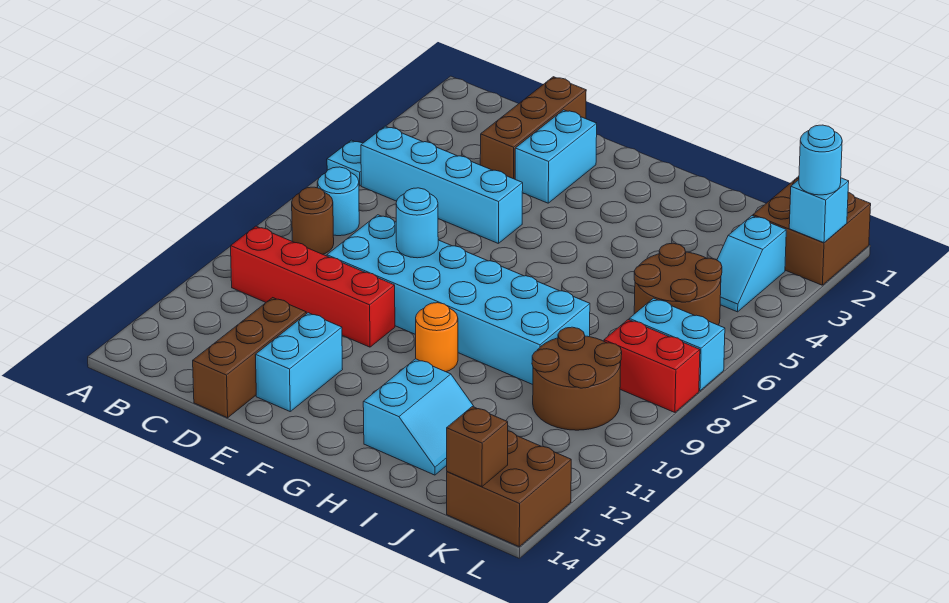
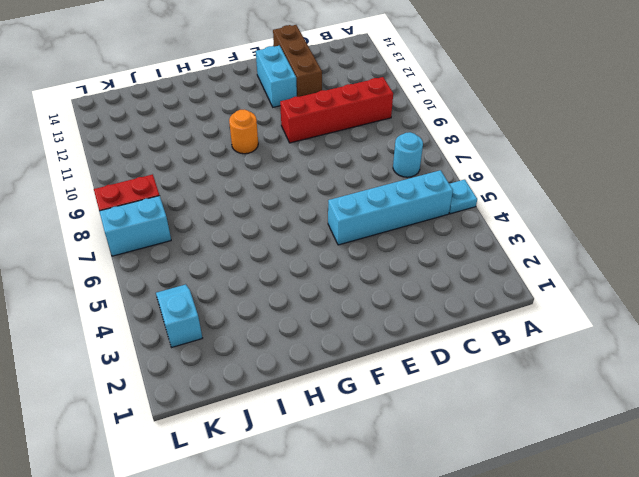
none -> brown 1x1 round brick [292,187,334,254]
none -> brown 1x3 brick [480,77,586,179]
none -> cyan 2x6 brick [327,215,590,385]

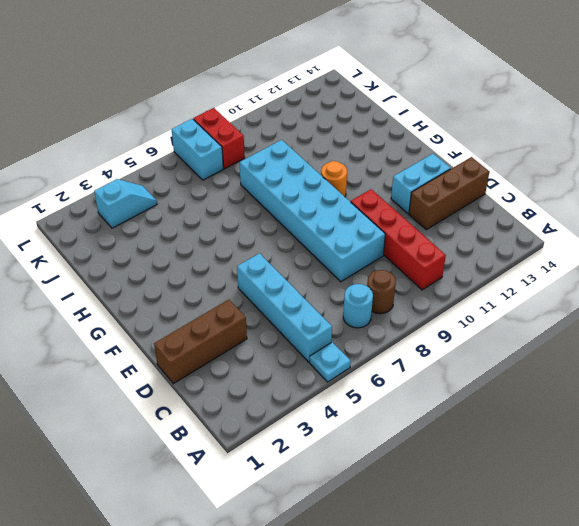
none -> cyan 1x2 brick [515,110,597,203]
none -> cyan 2x2 slope [363,359,474,475]
none -> brown 2x2 round brick [634,243,722,325]

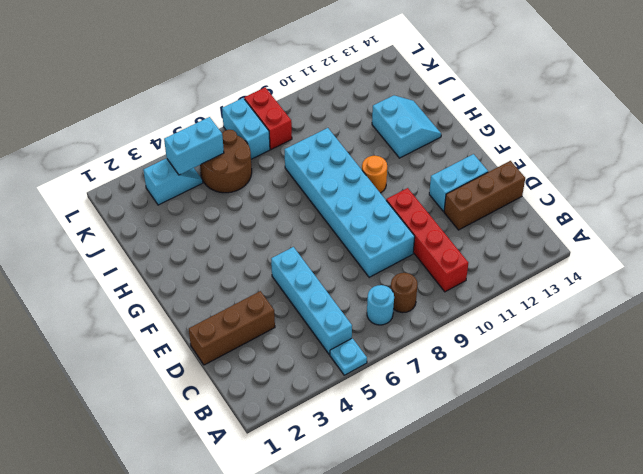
cyan 2x2 slope [372,95,441,158] -> cyan 2x2 slope turned to [363,359,474,475]
cyan 1x2 brick [164,117,224,175] -> cyan 1x2 brick moved to [515,110,597,203]
none -> brown 2x2 round brick [532,327,622,430]
none -> brown 2x2 brick [753,176,871,285]
none -> brown 2x2 brick [447,431,571,547]

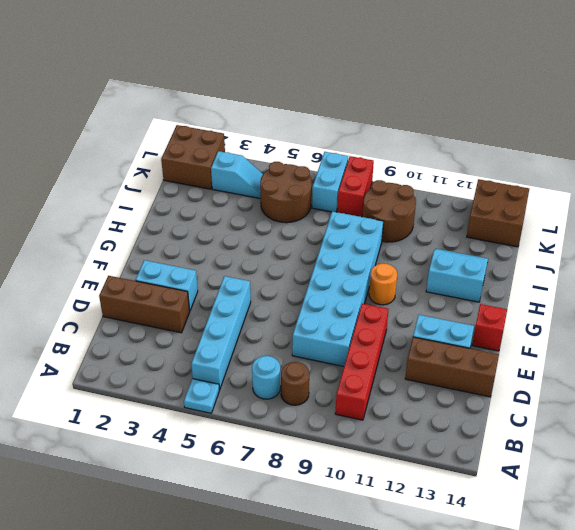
red 1x1 brick [472,304,507,351] -> none
none -> cyan 1x1 round brick [396,188,438,258]
none -> brown 1x1 brick [447,407,508,487]
none -> cyan 1x1 brick [789,178,849,243]

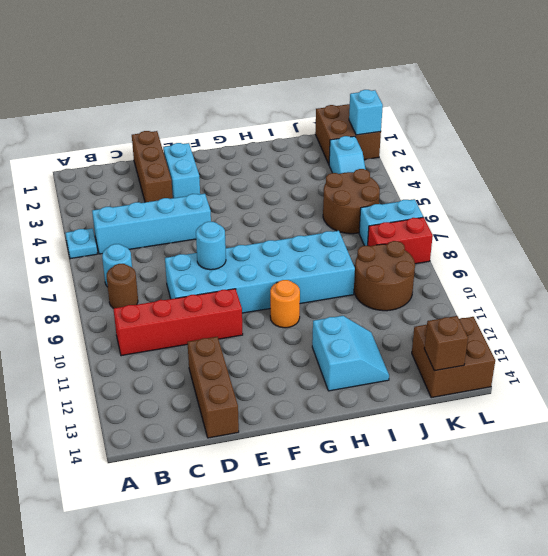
none -> cyan 1x2 brick [255,313,343,411]
none -> cyan 1x1 round brick [799,125,842,195]

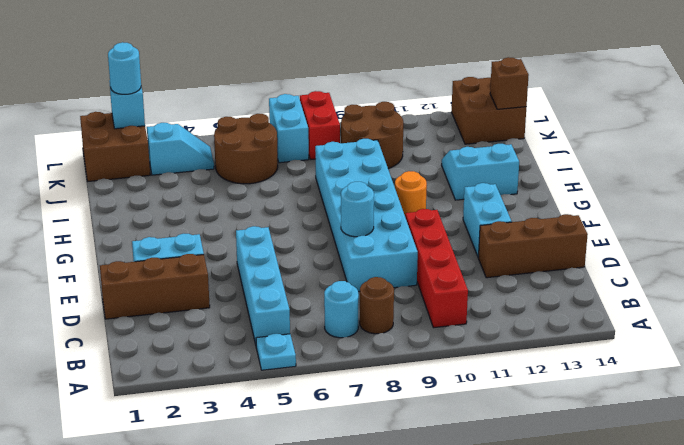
cyan 1x2 brick [463,183,512,257] -> cyan 1x2 brick turned to [255,313,343,411]

